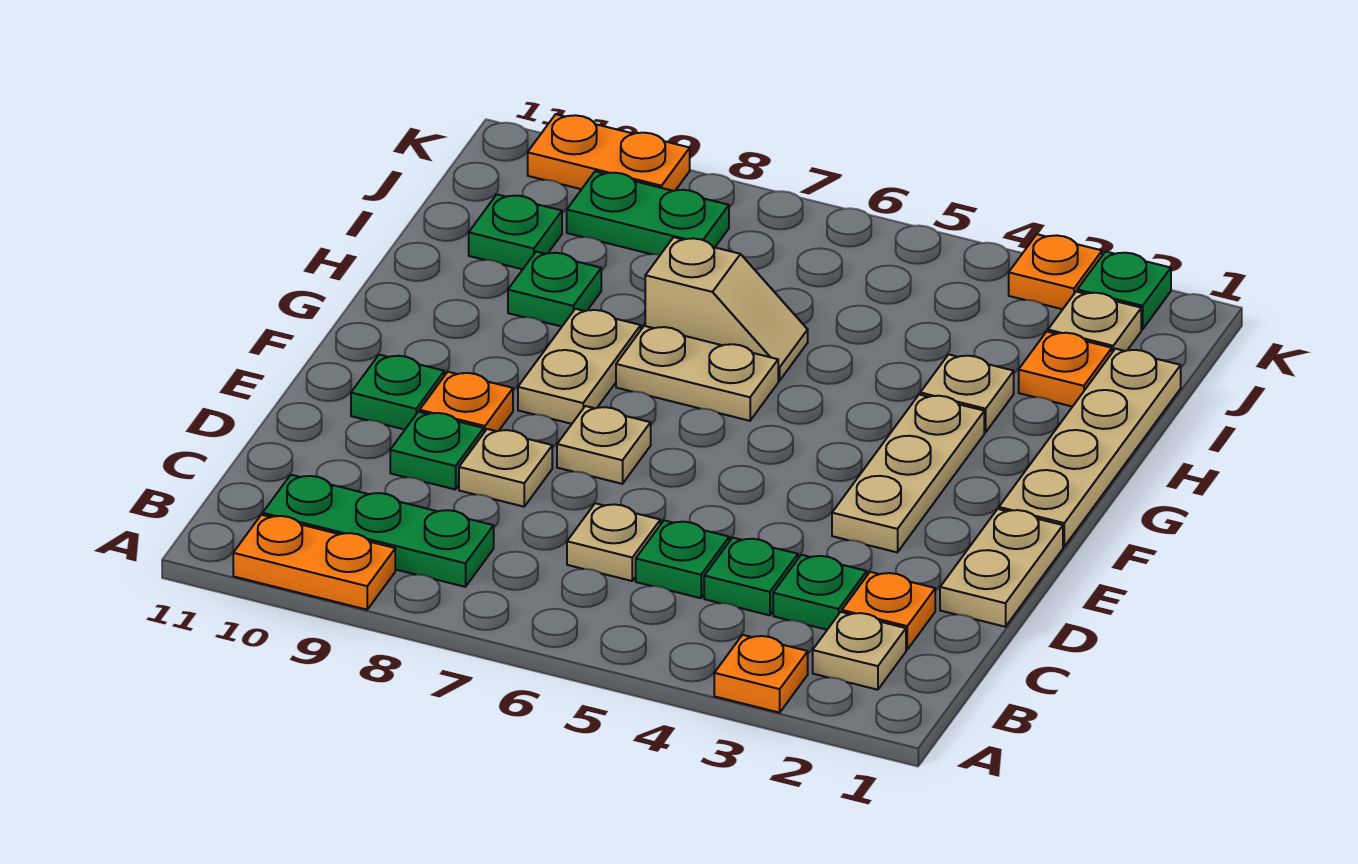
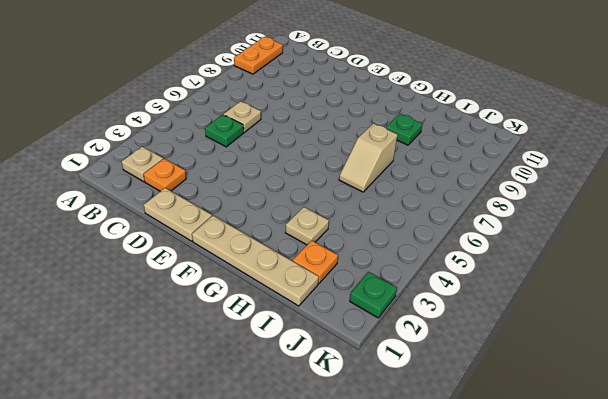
none -> orange 1x1 plate [714,635,808,713]
none -> green 1x3 plate [263,475,494,587]
none -> green 1x1 plate [773,555,867,630]

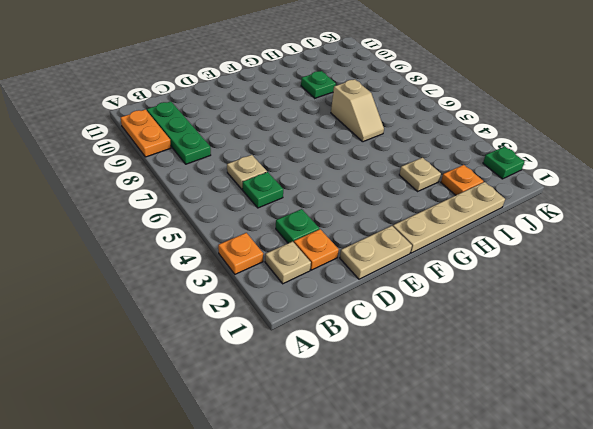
none -> green 1x1 plate [704,538,798,615]
none -> tan 1x1 plate [459,429,552,507]
none -> green 1x1 plate [390,412,484,490]

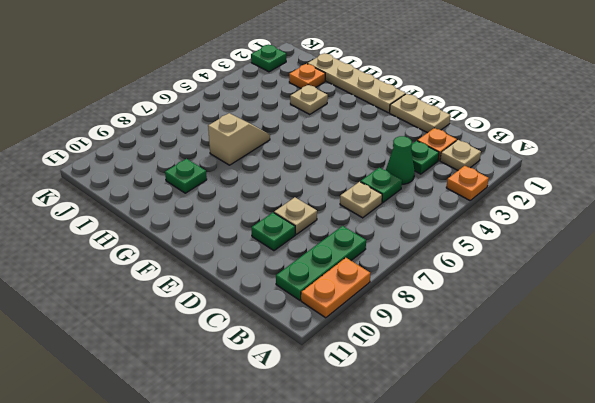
green 1x1 cone [386,136,415,184] -> green 1x1 plate [704,538,798,615]
none -> tan 1x3 plate [832,395,984,552]
none -> tan 1x1 plate [557,406,651,484]
none -> orange 1x1 plate [420,372,513,432]

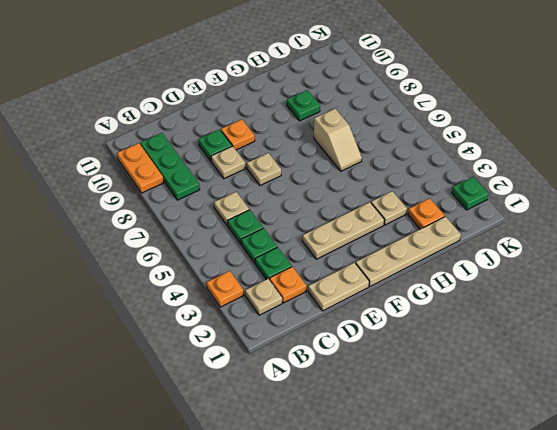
none -> green 1x1 plate [351,355,444,430]
none -> tan 1x2 plate [518,309,641,424]
none -> tan 1x2 plate [616,326,778,421]

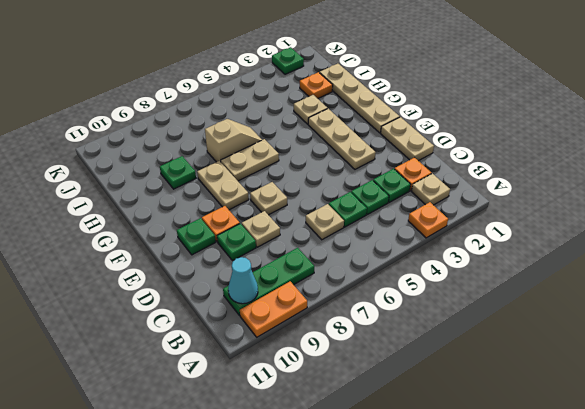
cyan 1x1 cone [228,257,258,304] -> none
none -> green 1x1 plate [469,194,562,269]
none -> tan 1x1 plate [1048,292,1141,352]
none -> green 1x2 plate [567,171,729,255]

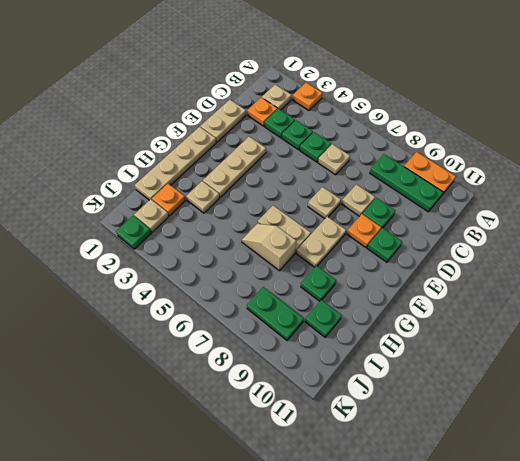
none -> orange 1x1 plate [1009,234,1102,309]
none -> orange 1x2 plate [528,114,690,191]

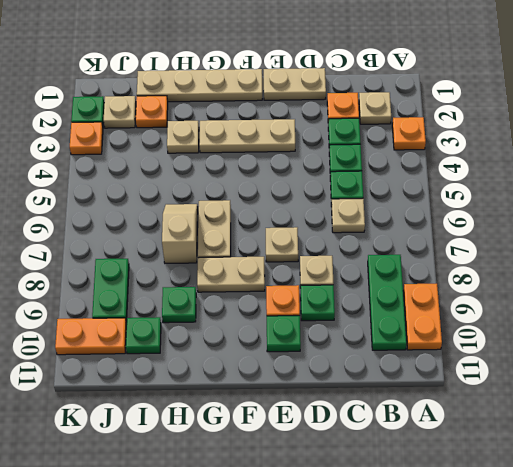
orange 1x2 plate [55,318,127,355] -> orange 1x2 plate turned to [528,114,690,191]

